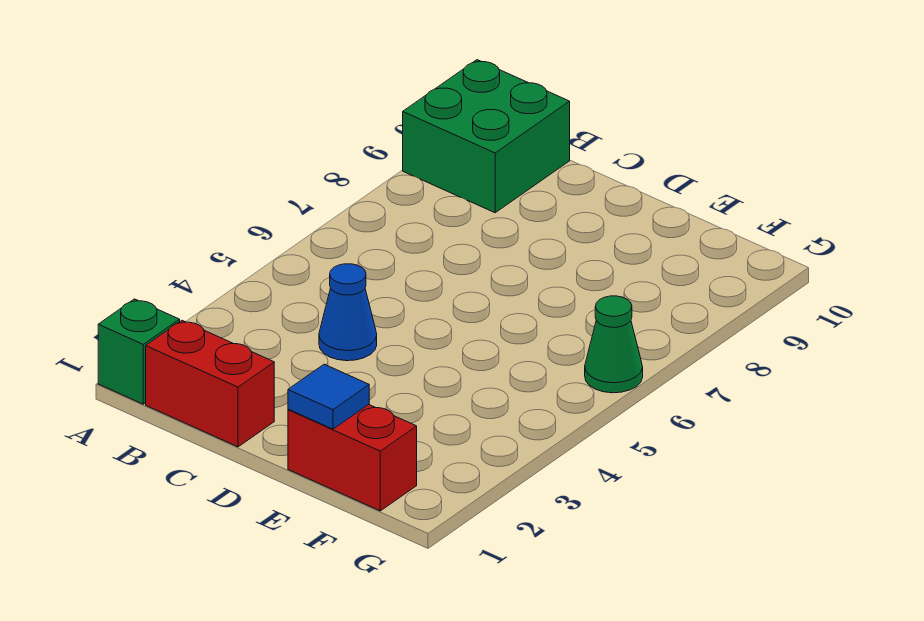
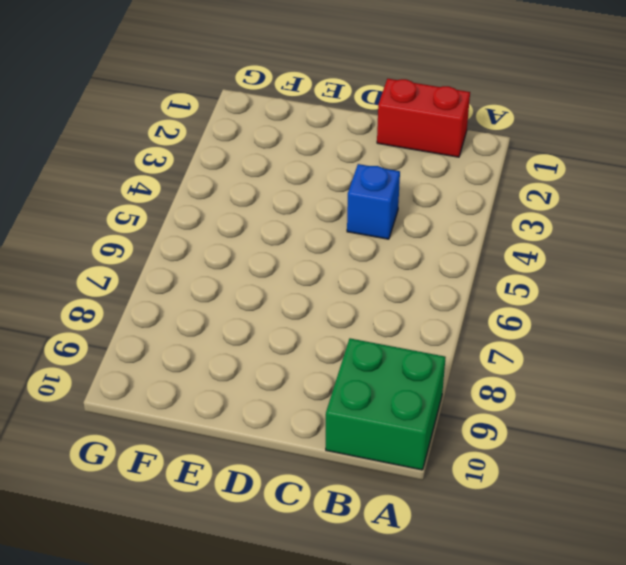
blue 1x1 brick [347,164,400,239] -> blue 1x1 cone [319,264,377,361]
none -> green 1x1 brick [98,299,180,404]
none -> red 1x2 brick [288,405,417,511]

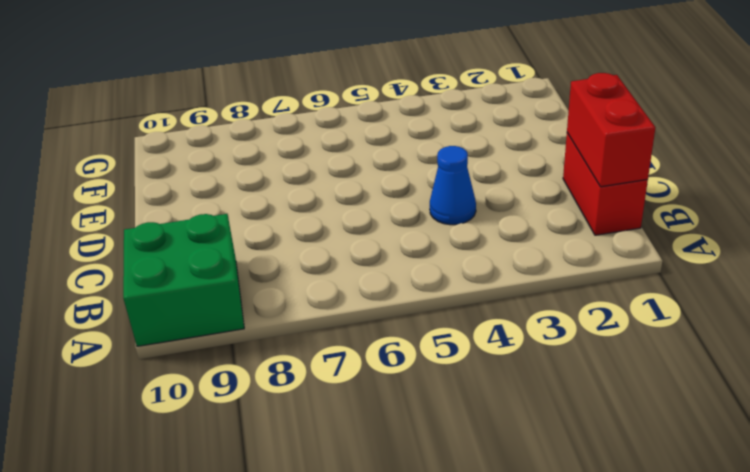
red 1x2 brick [567,73,655,187] -> red 1x2 brick moved to [288,405,417,511]
none -> green 1x1 brick [98,299,180,404]
none -> green 1x1 cone [585,296,643,393]

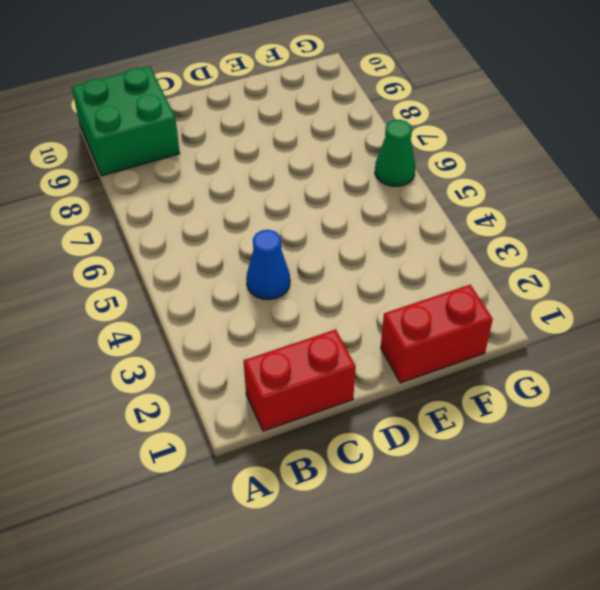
none -> green 1x1 brick [98,299,180,404]
none -> blue 1x1 tile [288,364,369,429]

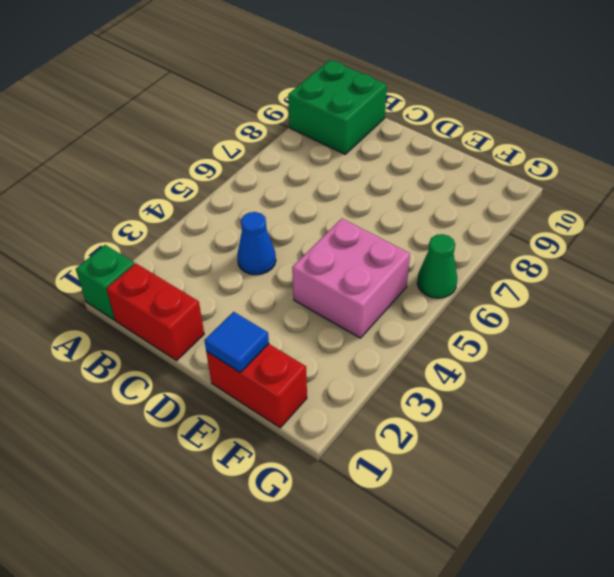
pink 2x2 brick [292,218,410,338] -> none

